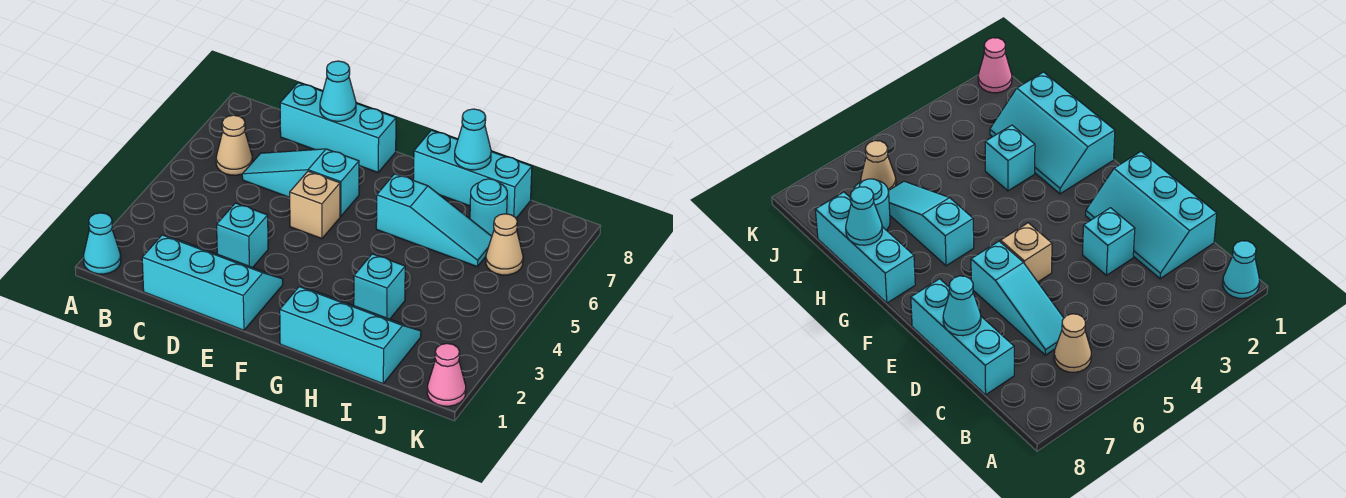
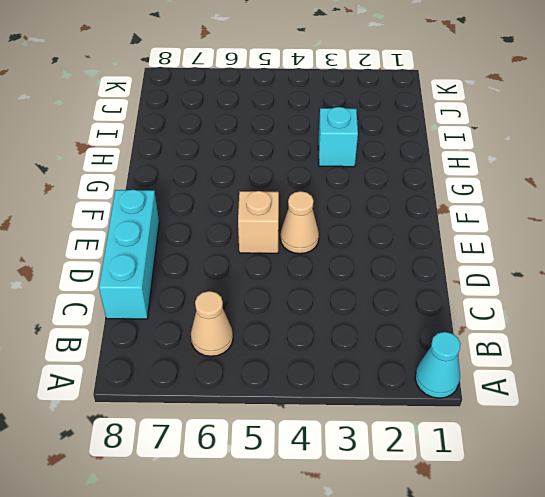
tan 1x1 cone [280,191,319,254] -> tan 1x1 cone moved to [486,214,523,275]
none -> cyan 2x3 slope [142,235,283,330]
none -> cyan 1x3 slope [242,149,359,216]
none -> cyan 1x1 brick [217,203,268,268]

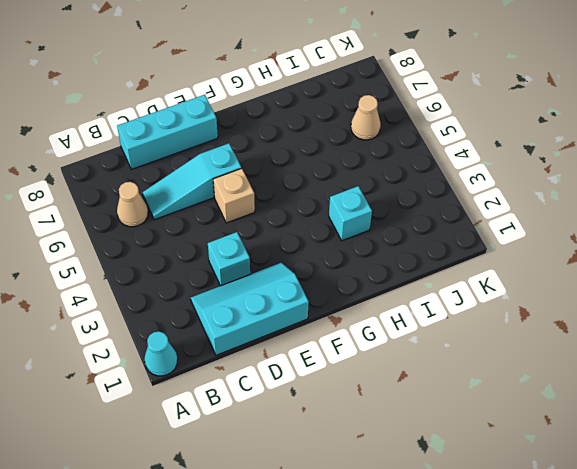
none -> cyan 2x3 slope [280,287,421,384]
none -> cyan 1x3 slope [376,174,492,267]
none -> cyan 1x3 brick [413,130,532,218]

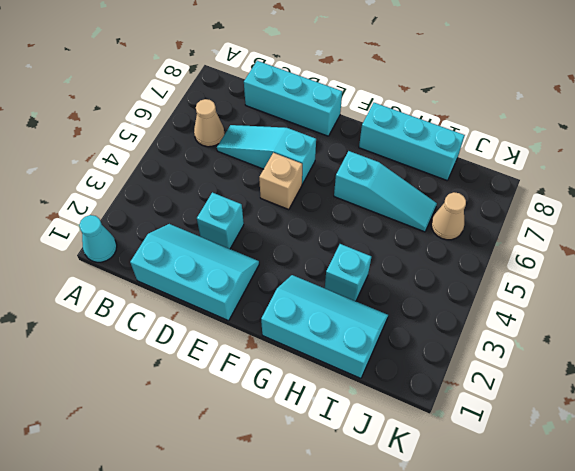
none -> cyan 1x1 round brick [470,179,507,236]
none -> pink 1x1 cone [427,343,466,406]
none -> cyan 1x1 cone [320,61,356,121]

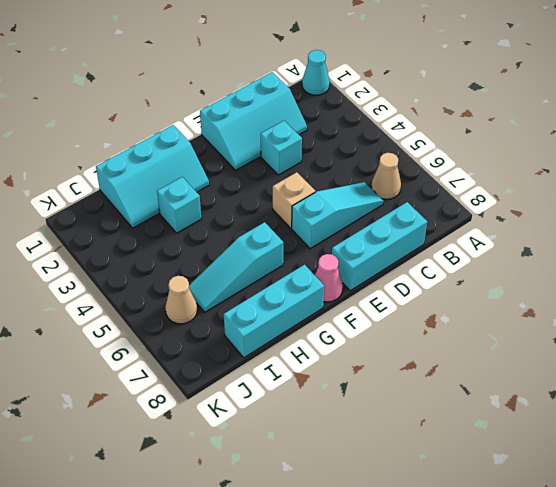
pink 1x1 cone [315,254,343,302] -> pink 1x1 cone moved to [427,343,466,406]
none -> cyan 1x1 round brick [470,179,507,236]
none -> cyan 1x1 cone [320,61,356,121]
none -> cyan 1x1 cone [455,109,491,170]

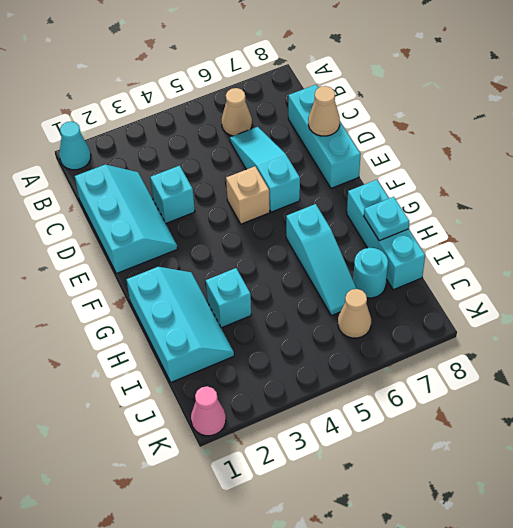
tan 1x1 cone [308,86,340,136] -> cyan 1x1 cone [320,61,356,121]
cyan 1x1 plate [364,197,409,241] -> cyan 1x1 cone [455,109,491,170]

